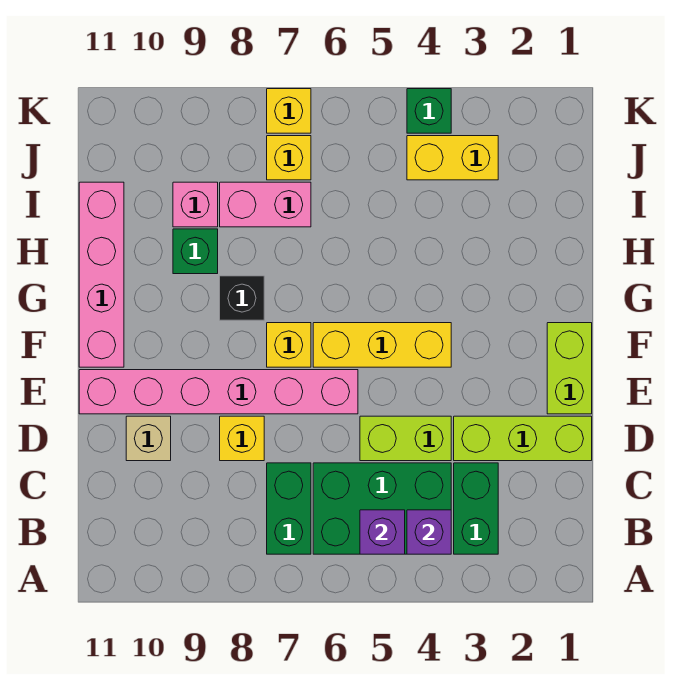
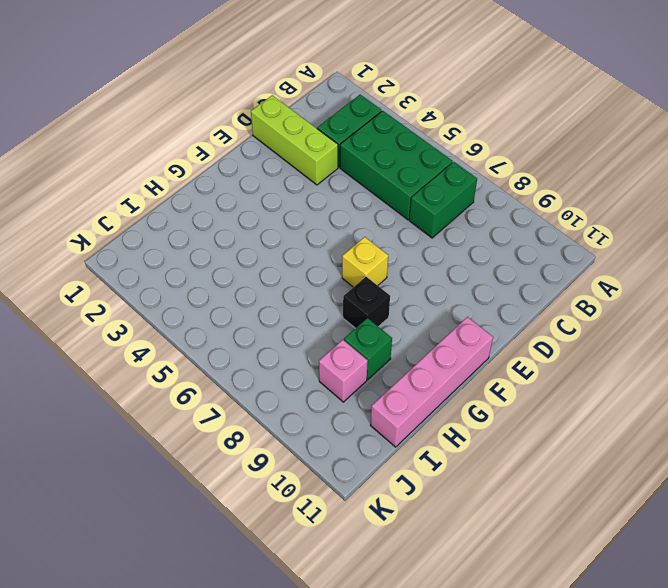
none -> lime 1x2 brick [360,416,451,461]
none -> yellow 1x1 brick [220,416,264,461]
none -> tan 1x1 brick [126,416,171,461]

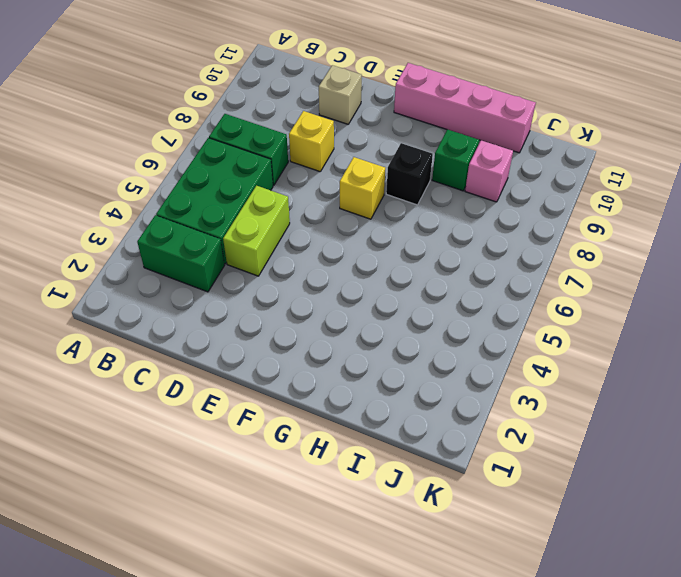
none -> lime 1x3 brick [454,416,592,461]
none -> lime 1x2 brick [547,323,592,414]
none -> pink 1x6 brick [79,370,358,414]

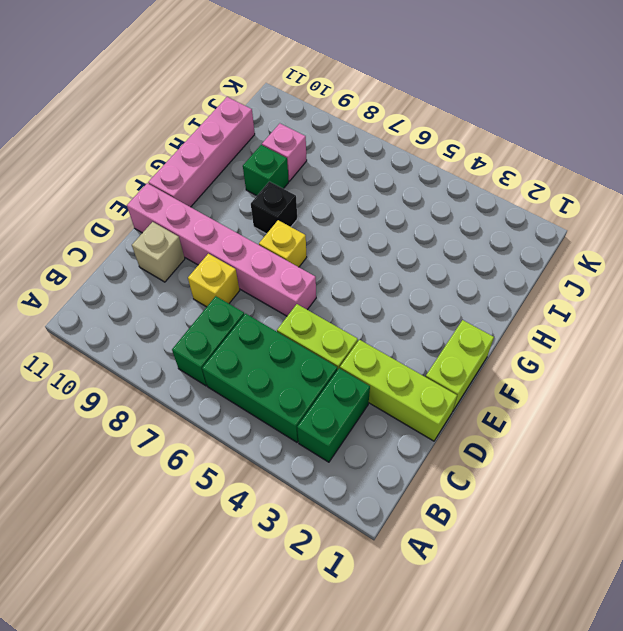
none -> yellow 1x3 brick [313,323,451,367]
none -> pink 1x2 brick [220,182,311,227]
none -> yellow 1x2 brick [407,136,498,180]

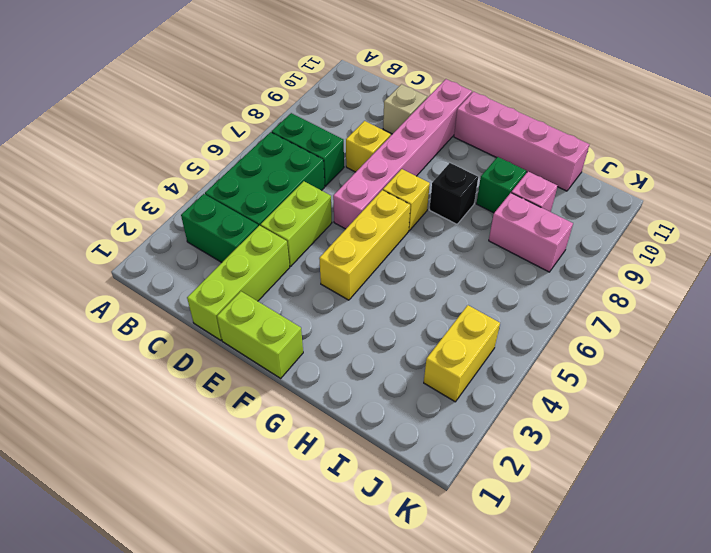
pink 1x2 brick [489,193,573,272] -> pink 1x2 brick turned to [220,182,311,227]
none -> yellow 1x1 brick [267,136,311,180]
none -> green 1x1 brick [407,89,451,133]
none -> yellow 1x1 brick [267,89,311,133]

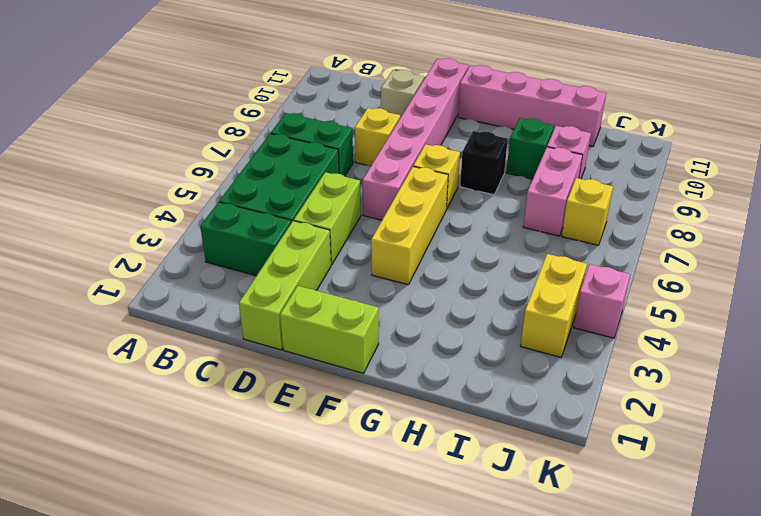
pink 1x1 brick [574,264,630,338] -> green 1x1 brick [407,89,451,133]
none -> yellow 1x1 brick [267,89,311,133]
none -> purple 1x1 brick [407,510,451,554]
none -> purple 1x1 brick [360,510,405,554]

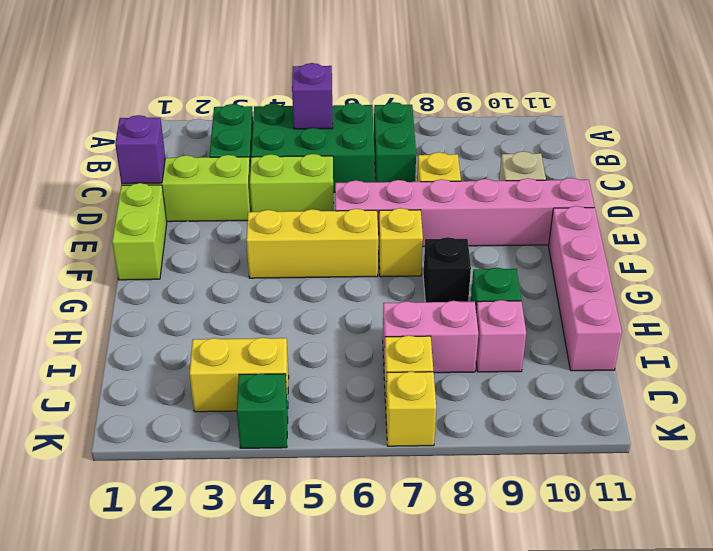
purple 1x1 brick [115,115,165,184] -> purple 1x1 brick moved to [407,510,451,554]

